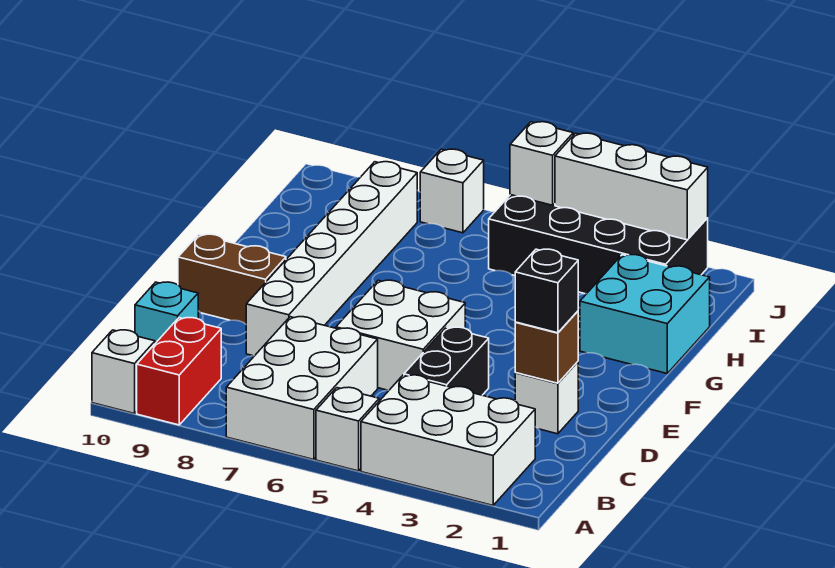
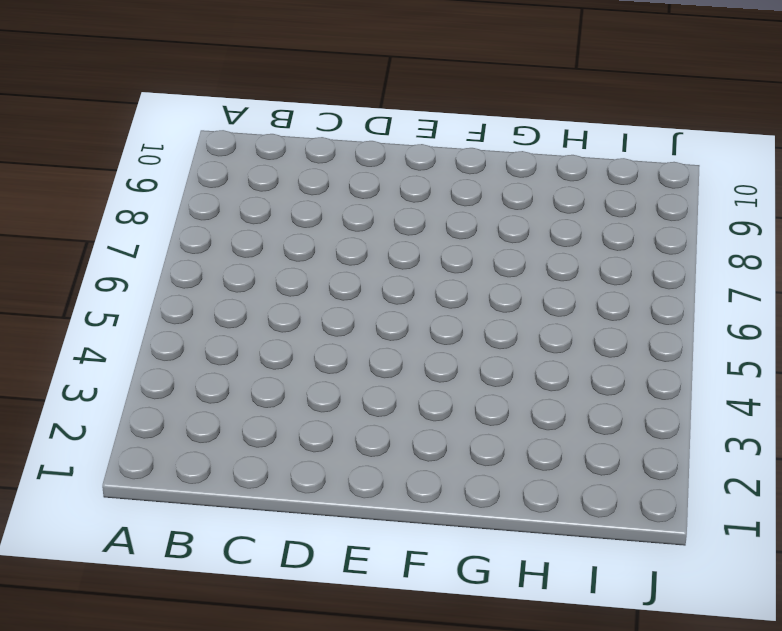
none -> white 2x3 brick [361,375,535,505]
none -> white 1x1 brick [316,387,379,471]
none -> white 2x3 brick [226,317,378,460]

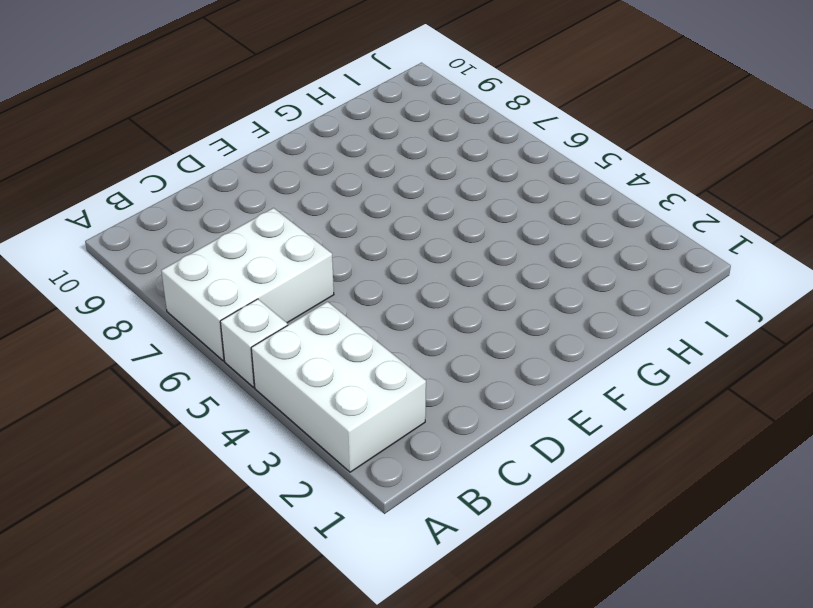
none -> red 1x2 brick [137,318,221,425]
none -> white 1x1 brick [92,330,155,414]
none -> black 1x2 brick [404,327,489,395]

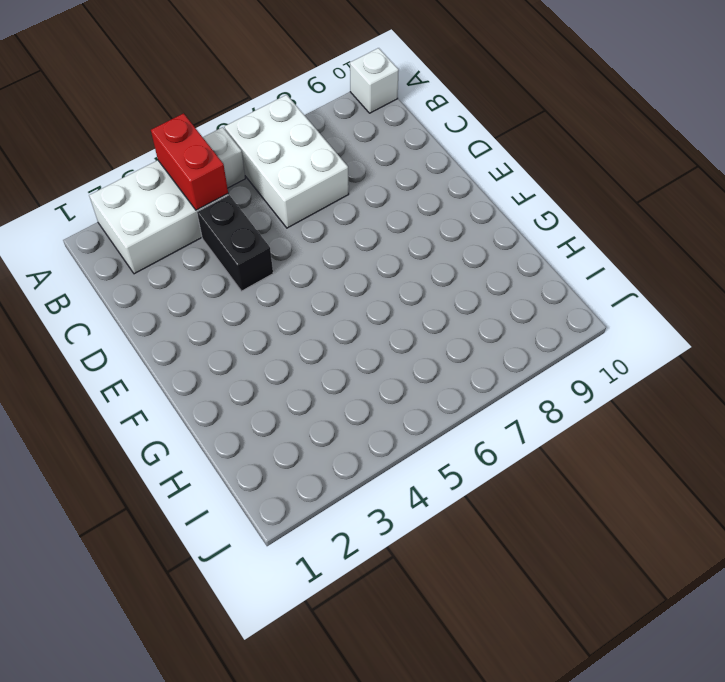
red 1x2 brick [151,113,228,210] -> red 1x2 brick moved to [137,318,221,425]
none -> cyan 1x1 brick [135,282,198,343]
none -> white 1x1 brick [515,362,578,434]
none -> white 2x2 brick [336,280,465,390]

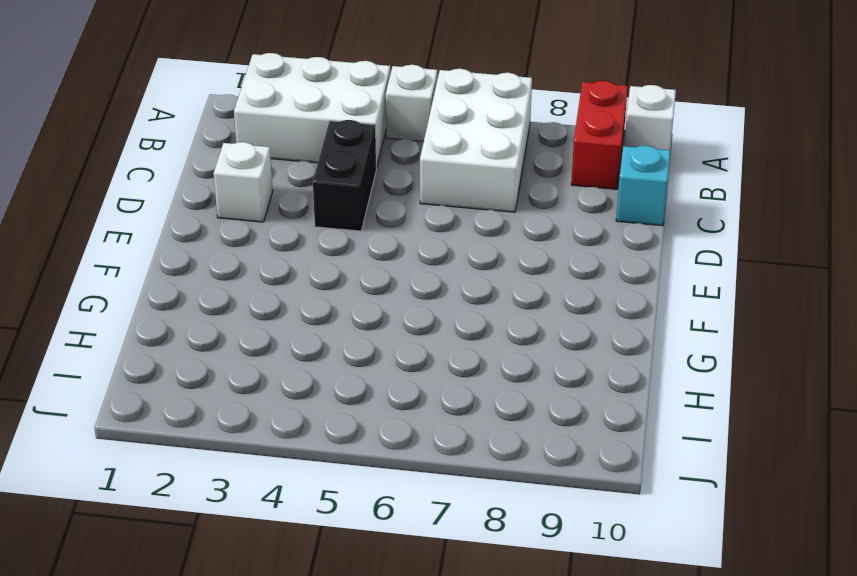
none -> white 2x2 brick [336,280,465,390]
none -> white 1x6 brick [246,162,417,356]
none -> brown 1x2 brick [178,234,286,324]

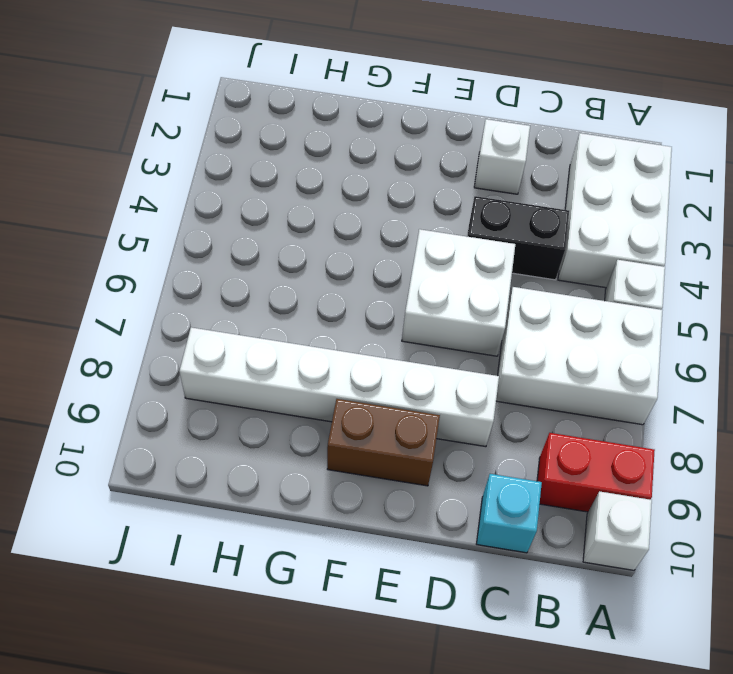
brown 1x2 brick [327,399,440,486] -> brown 1x2 brick turned to [178,234,286,324]
none -> cyan 2x2 brick [580,255,710,373]
none -> black 2x4 brick [489,195,708,294]
none -> white 1x1 brick [420,149,484,233]

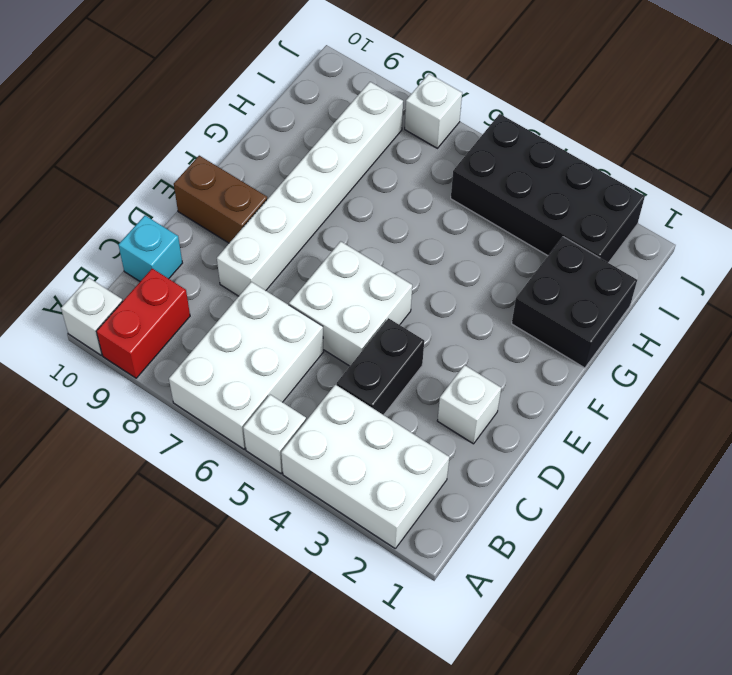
black 2x2 brick [512,237,637,368] -> cyan 2x2 brick [580,255,710,373]
none -> brown 1x1 brick [515,311,578,383]
none -> white 1x3 brick [555,133,708,240]
none -> white 1x1 brick [510,122,573,205]

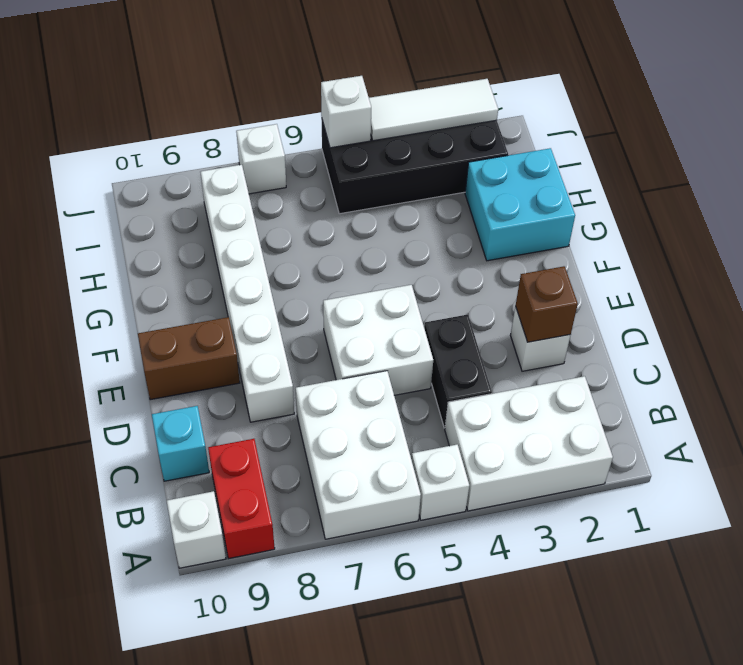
white 1x3 tile [369,79,498,141] -> white 1x3 brick [555,133,708,240]
none -> black 1x1 brick [515,249,578,333]

